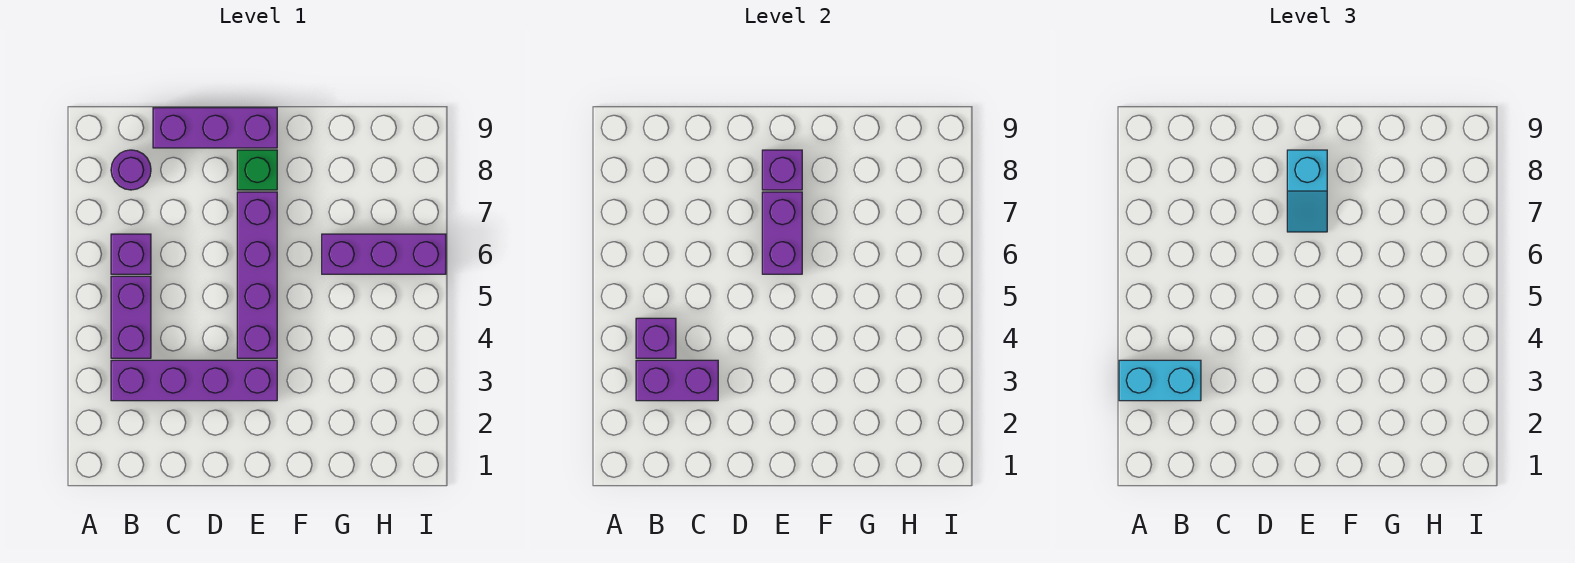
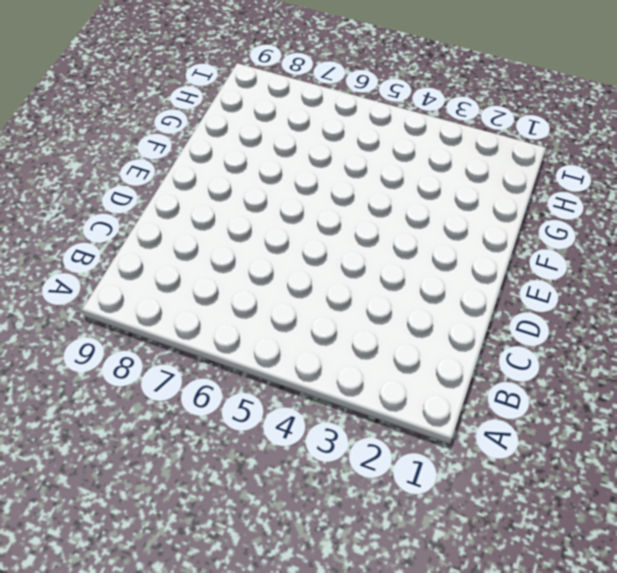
none -> purple 1x4 brick [111,360,277,401]
none -> purple 1x2 brick [111,276,151,358]
none -> purple 1x1 brick [111,234,151,274]

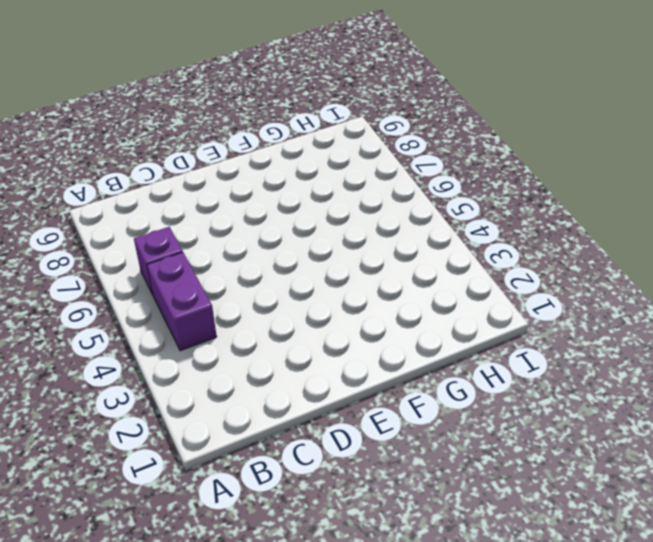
none -> purple 1x4 brick [111,360,277,401]
none -> purple 1x1 round brick [111,150,151,190]
none -> purple 1x3 brick [153,108,277,148]

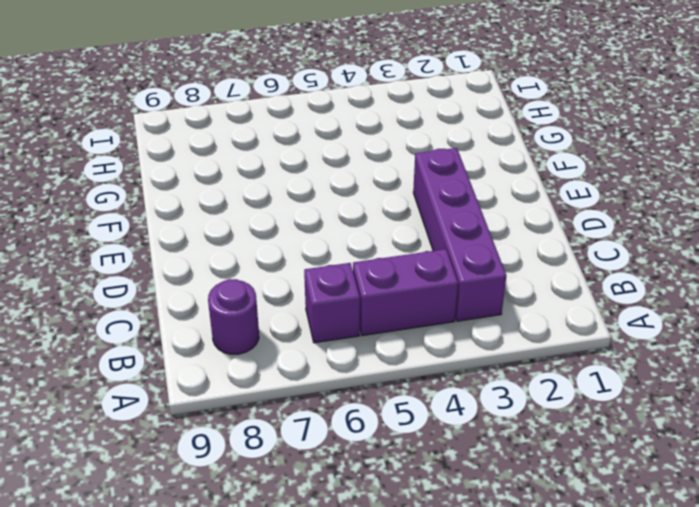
none -> purple 1x3 brick [153,108,277,148]
none -> purple 1x4 brick [237,192,277,358]
none -> green 1x1 brick [237,150,277,190]

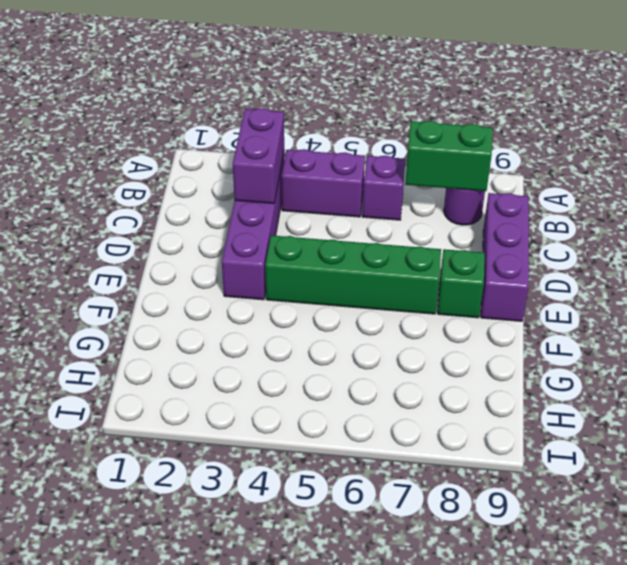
green 1x2 brick [405,121,492,191] -> none
green 1x4 brick [265,235,441,314] -> purple 1x4 brick [237,192,277,358]
none -> purple 1x3 brick [322,234,446,274]
none -> purple 1x1 brick [636,318,676,358]
none -> purple 1x2 brick [762,192,802,274]

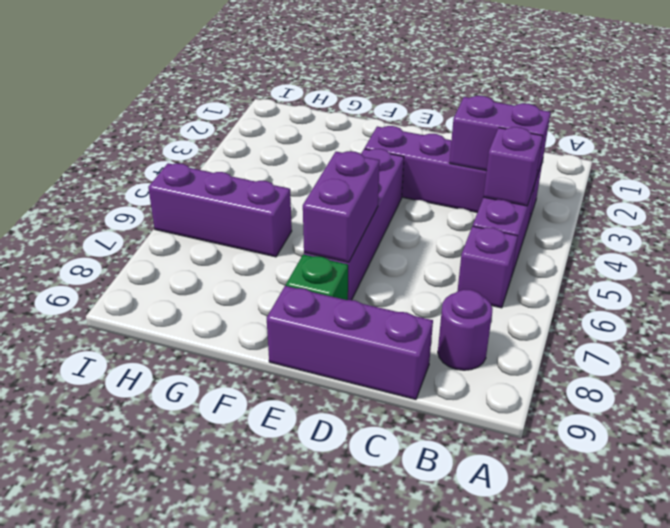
none -> purple 1x1 brick [762,150,802,190]
none -> cyan 1x2 brick [1119,360,1201,401]
none -> cyan 1x2 slope [1287,150,1327,232]

